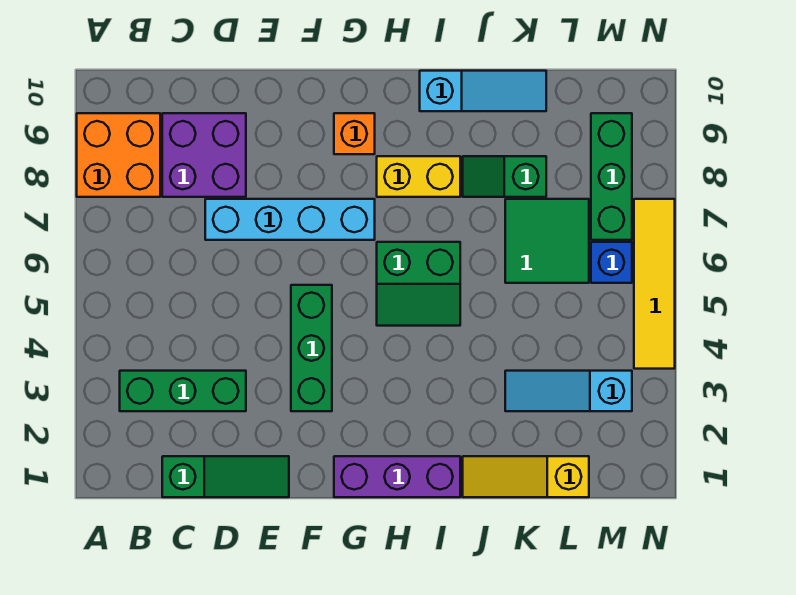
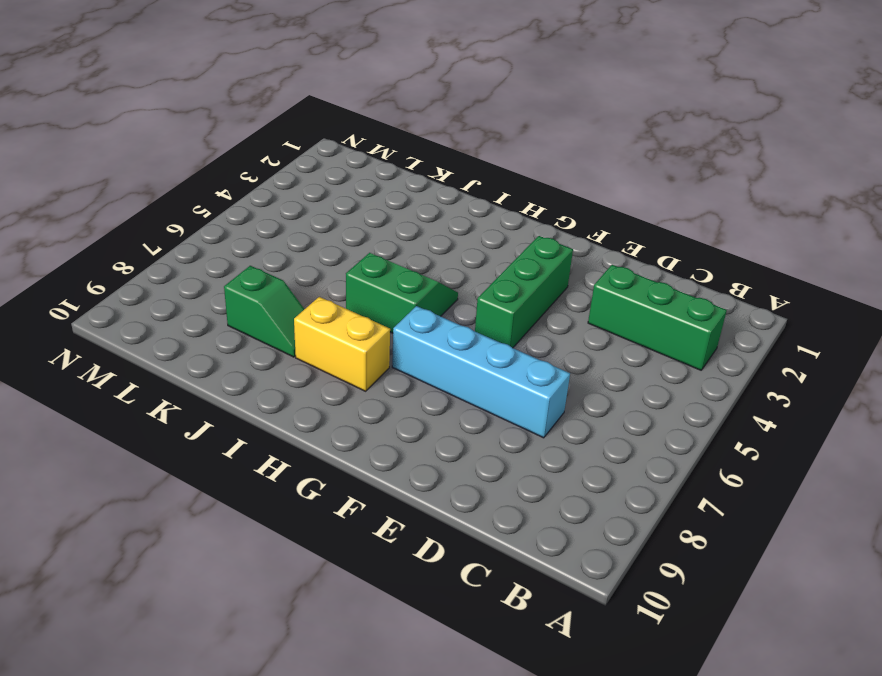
none -> orange 2x2 brick [77,113,160,197]
none -> green 1x3 slope [162,456,289,497]
none -> purple 2x2 brick [162,113,246,197]

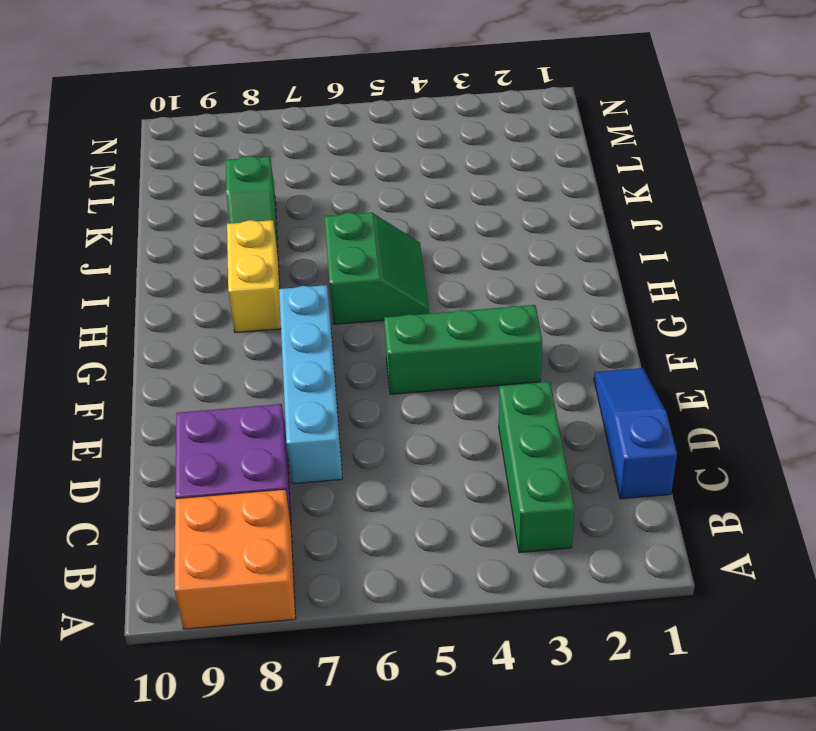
blue 1x3 slope [594,368,677,499] -> green 1x3 slope [162,456,289,497]
none -> purple 1x3 brick [334,456,460,497]
none -> orange 1x1 brick [334,113,375,154]
none -> cyan 1x3 slope [420,71,546,111]

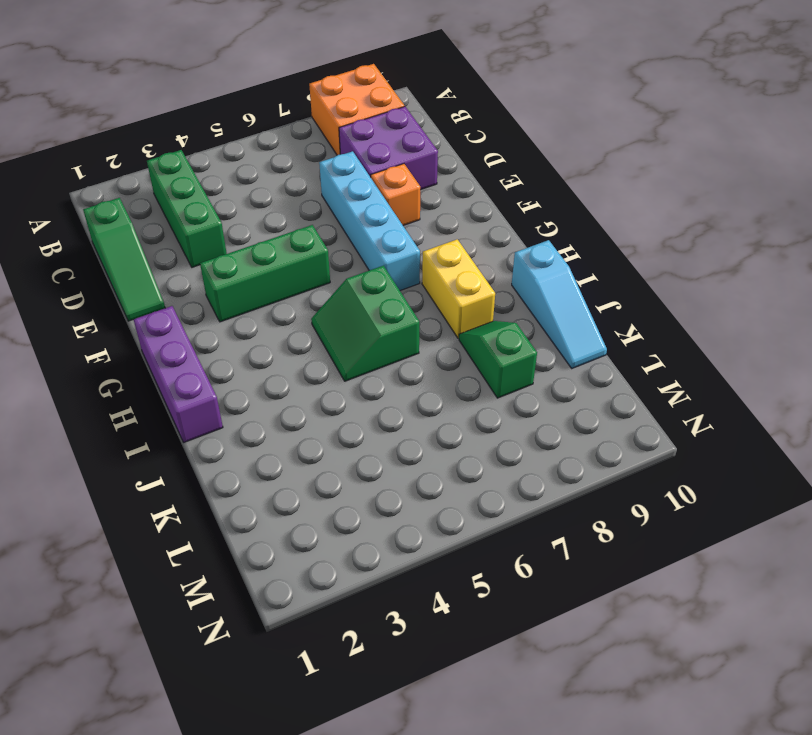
orange 1x1 brick [371,164,420,226] -> orange 1x1 brick moved to [334,113,375,154]
none -> yellow 1x3 slope [463,456,589,497]
none -> cyan 1x3 slope [505,371,632,411]
none -> green 2x2 tile [505,199,589,283]

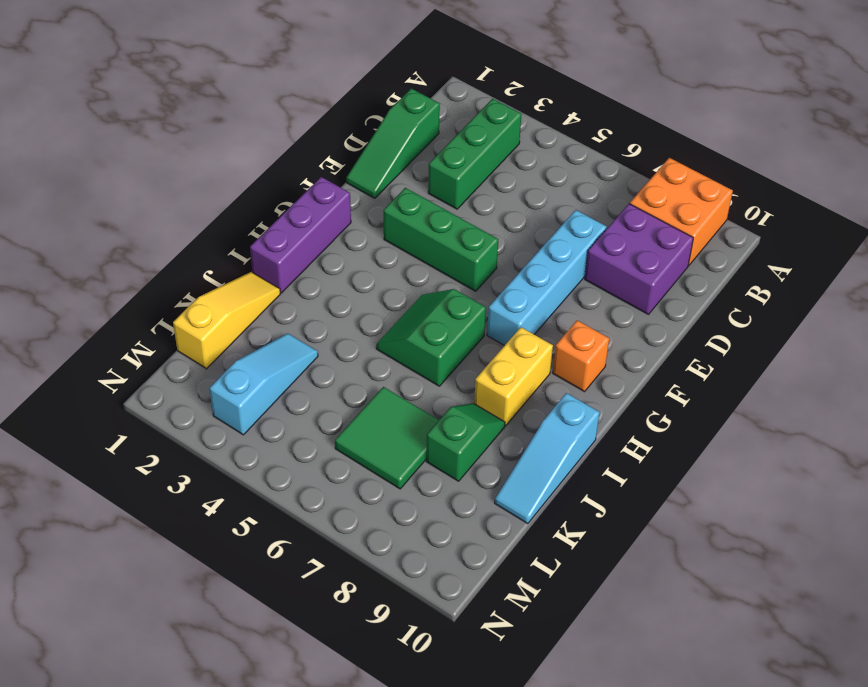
none -> blue 1x1 brick [591,242,632,283]
none -> green 1x3 brick [591,113,632,240]
none -> yellow 1x4 tile [634,199,675,369]

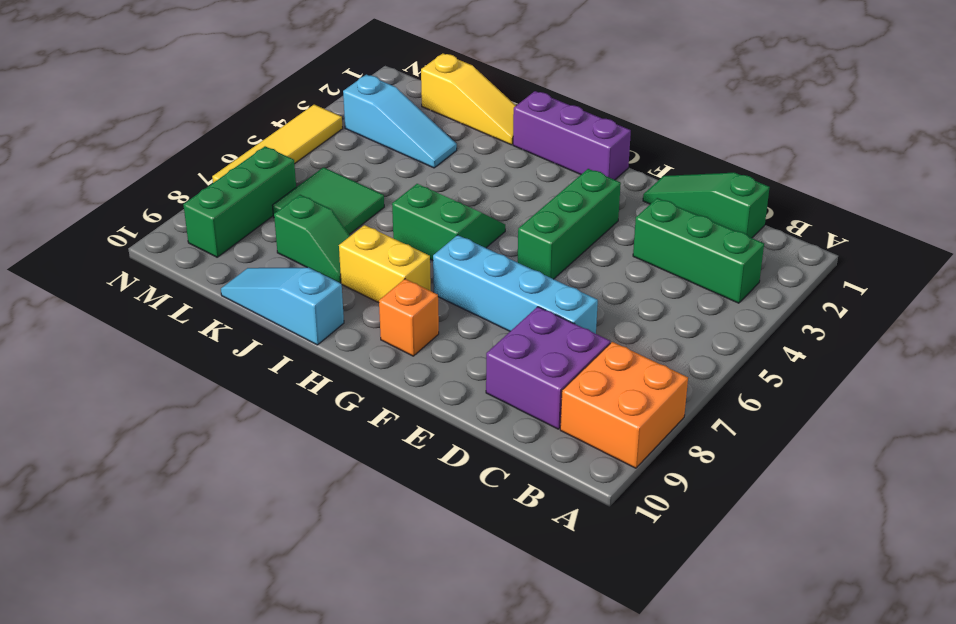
none -> blue 1x1 brick [591,242,632,283]

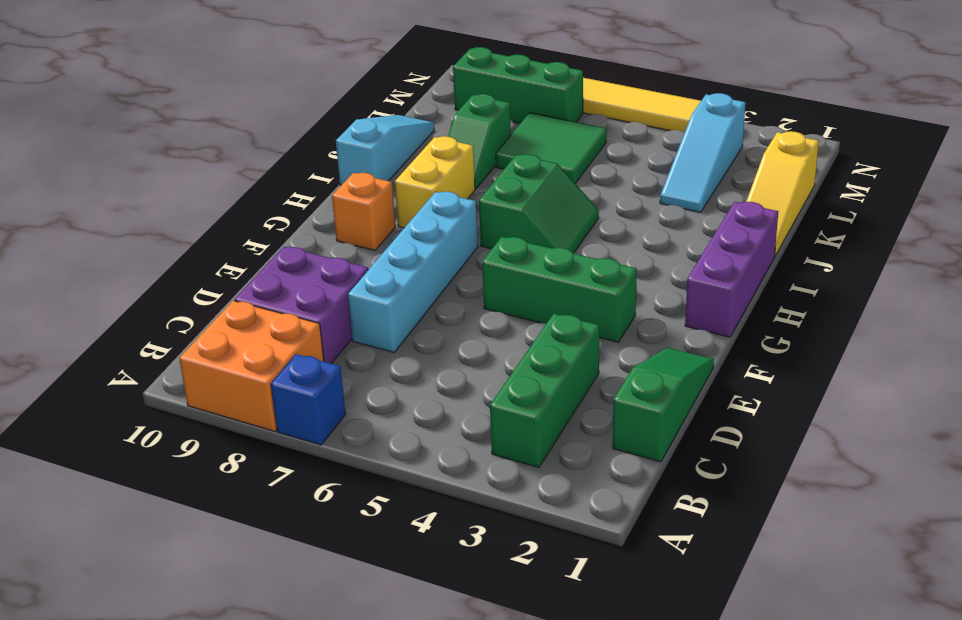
blue 1x1 brick [271,354,346,445] -> blue 1x1 brick moved to [591,242,632,283]

